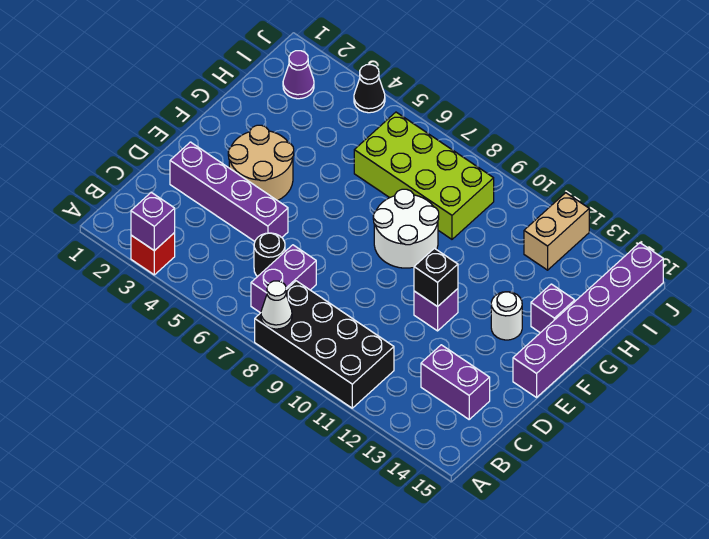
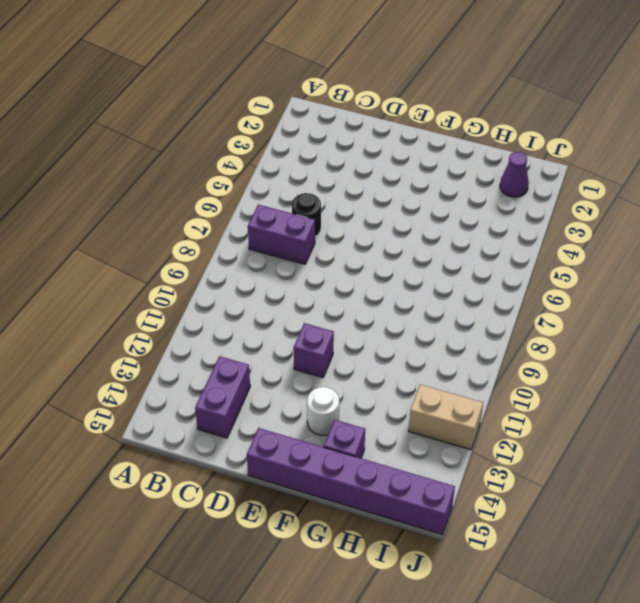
none -> red 1x1 brick [131,233,175,275]
none -> black 2x4 brick [255,281,394,408]
none -> purple 1x4 brick [170,142,288,241]

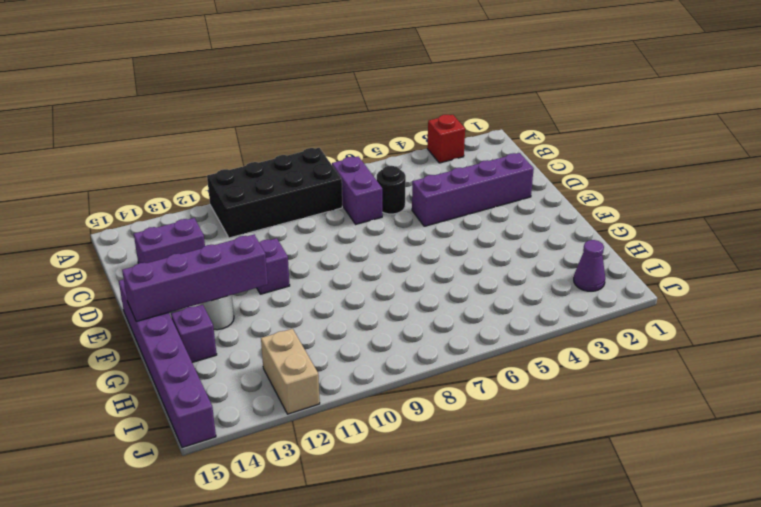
purple 1x4 brick [122,235,268,322] -> none
none -> tan 2x2 round brick [228,125,294,201]
none -> white 2x2 round brick [373,189,439,268]
none -> lime 2x4 brick [354,112,494,239]

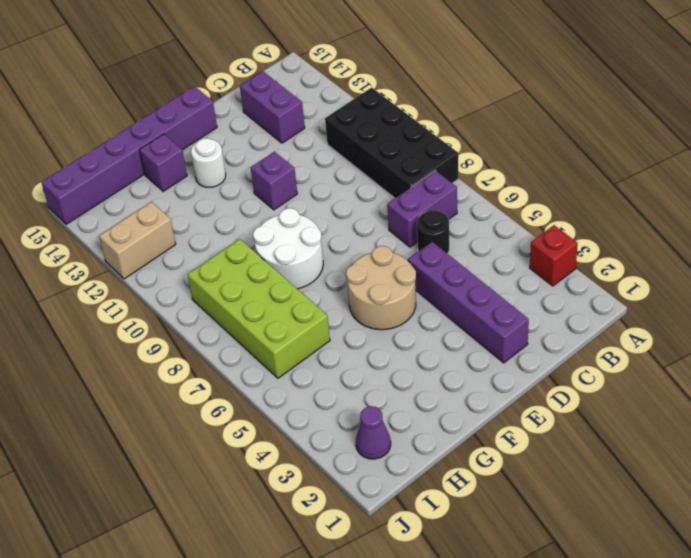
tan 2x2 round brick [346,246,416,330] -> tan 2x2 round brick moved to [228,125,294,201]
none -> black 1x1 cone [354,65,385,113]
none -> purple 1x1 brick [131,192,175,251]
none -> white 1x1 cone [261,281,292,329]

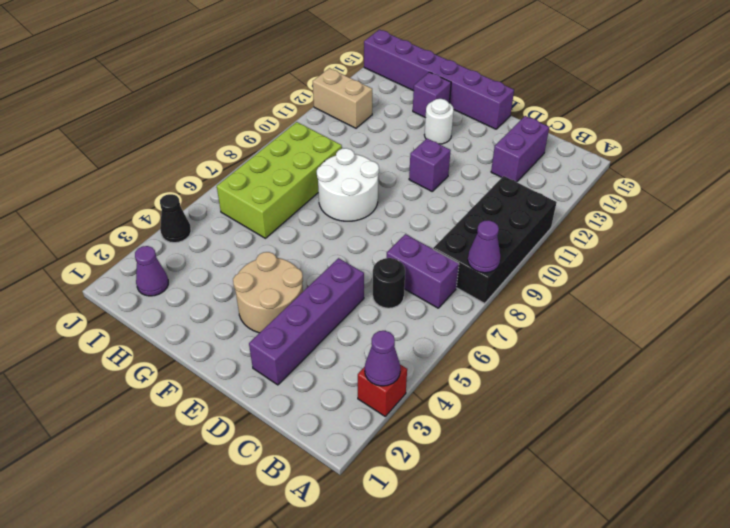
purple 1x1 cone [365,331,400,386] -> purple 1x1 brick [131,192,175,251]
purple 1x1 cone [468,220,501,273] -> white 1x1 cone [261,281,292,329]
none -> black 1x1 brick [414,248,458,307]

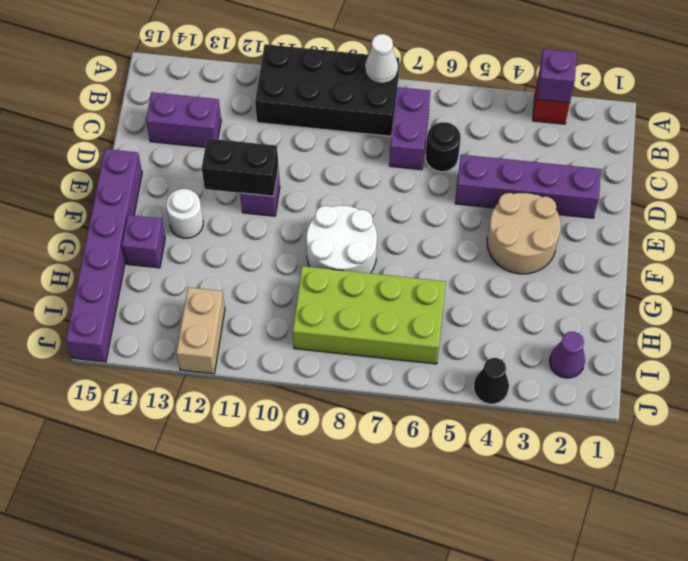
black 1x2 brick [202,138,278,196] -> black 1x1 brick [414,248,458,307]

